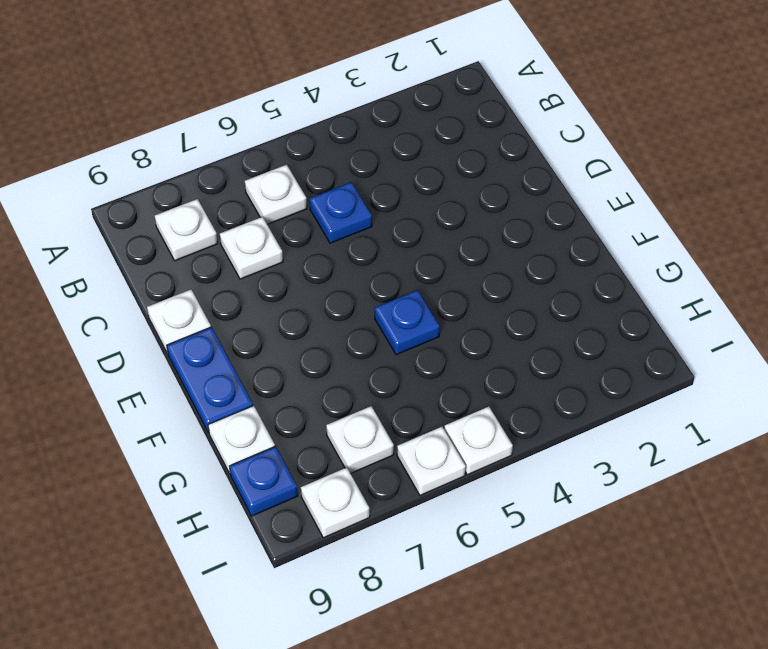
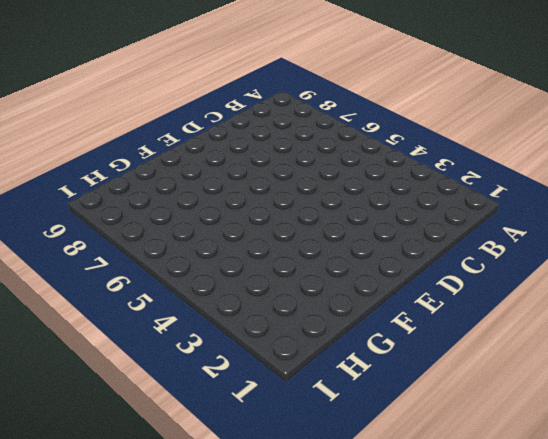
none -> white 1x1 plate [245,165,307,224]
none -> white 1x1 plate [155,199,218,261]
none -> blue 1x1 plate [310,182,372,243]

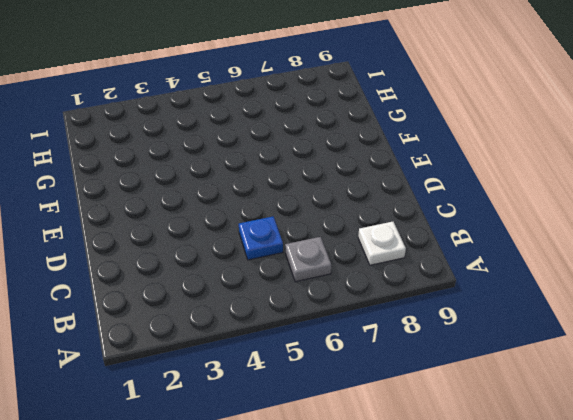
grey 1x1 plate [285,237,331,282] -> white 1x1 plate [245,165,307,224]
none -> white 1x1 plate [220,217,283,279]
none -> white 1x1 plate [147,290,211,354]
none -> blue 1x2 plate [167,327,253,433]

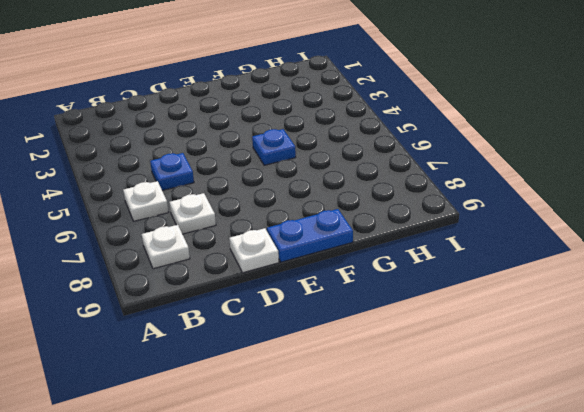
none -> white 1x1 plate [208,406,275,473]
none -> white 1x1 plate [326,406,394,474]
none -> blue 1x1 plate [230,446,298,516]

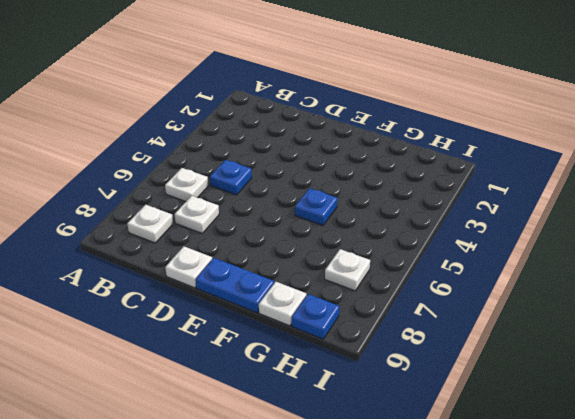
none -> white 1x1 plate [444,407,513,475]
none -> white 1x1 plate [397,427,466,495]
none -> white 1x1 plate [301,468,370,538]

